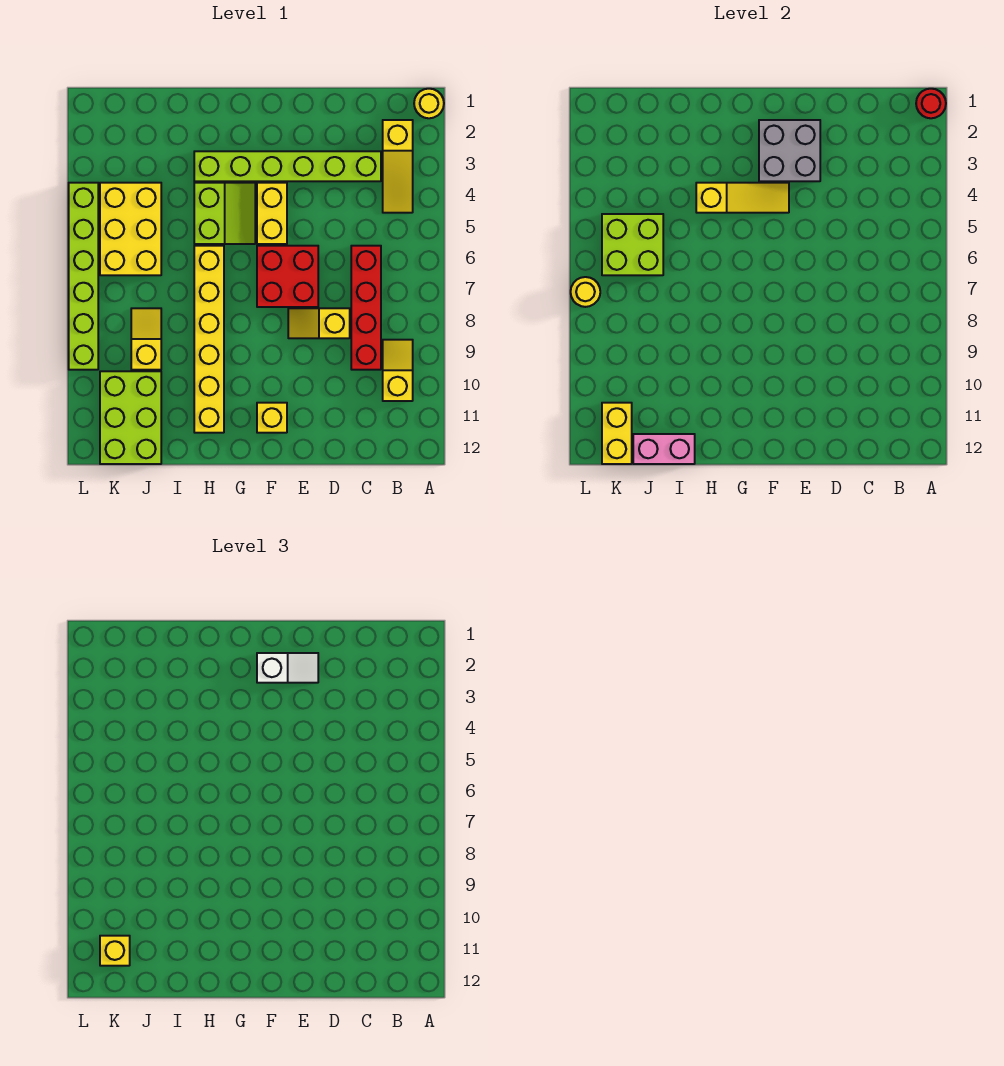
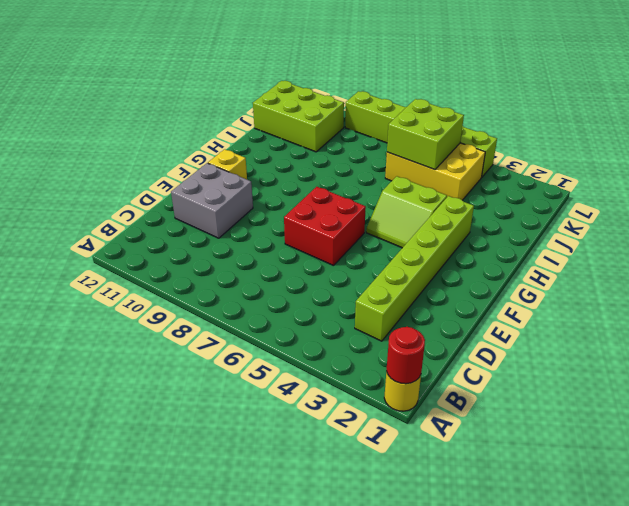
grey 2x2 brick [171,163,253,238] -> grey 2x2 brick moved to [759,120,820,181]
none -> yellow 1x3 slope [383,120,413,213]
none -> yellow 1x2 slope [383,340,413,401]
none -> red 1x4 brick [351,246,381,370]

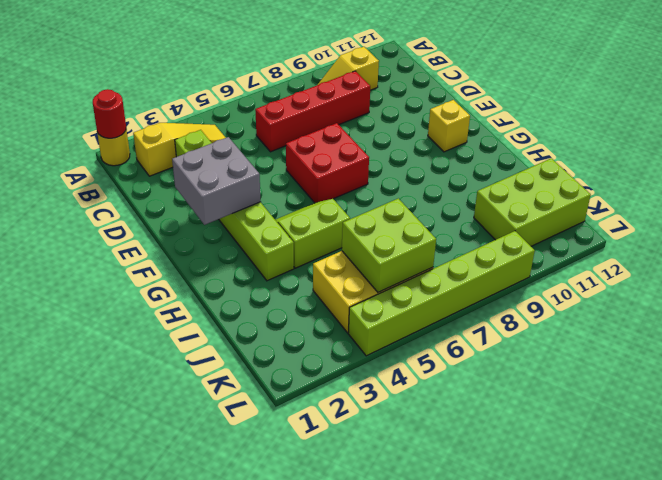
none -> yellow 1x2 slope [288,308,350,338]
none -> yellow 1x2 brick [257,183,287,244]
none -> yellow 1x6 brick [194,246,224,433]

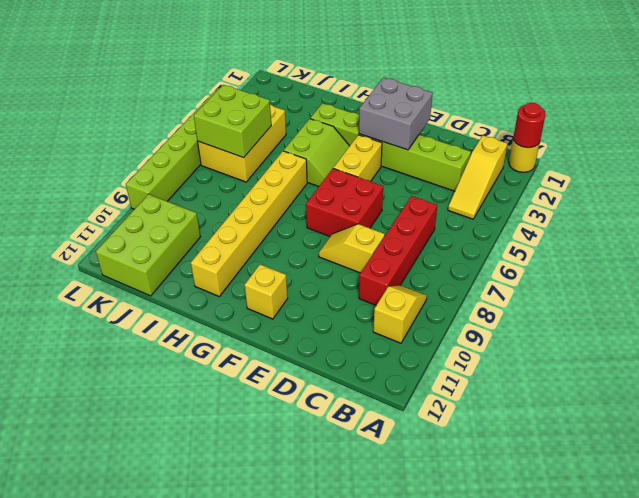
none -> yellow 1x2 slope [131,308,161,370]
none -> yellow 1x3 slope [696,183,789,213]
none -> pink 1x2 brick [633,434,695,464]

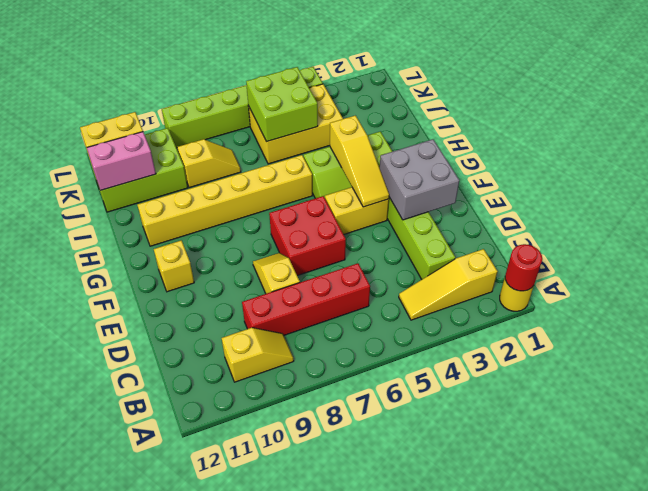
pink 1x2 brick [87,132,156,190] -> pink 1x2 brick turned to [633,434,695,464]
none -> yellow 1x1 round brick [571,277,600,307]
none -> white 1x2 slope [257,653,318,683]
none -> yellow 1x1 brick [100,936,130,966]

